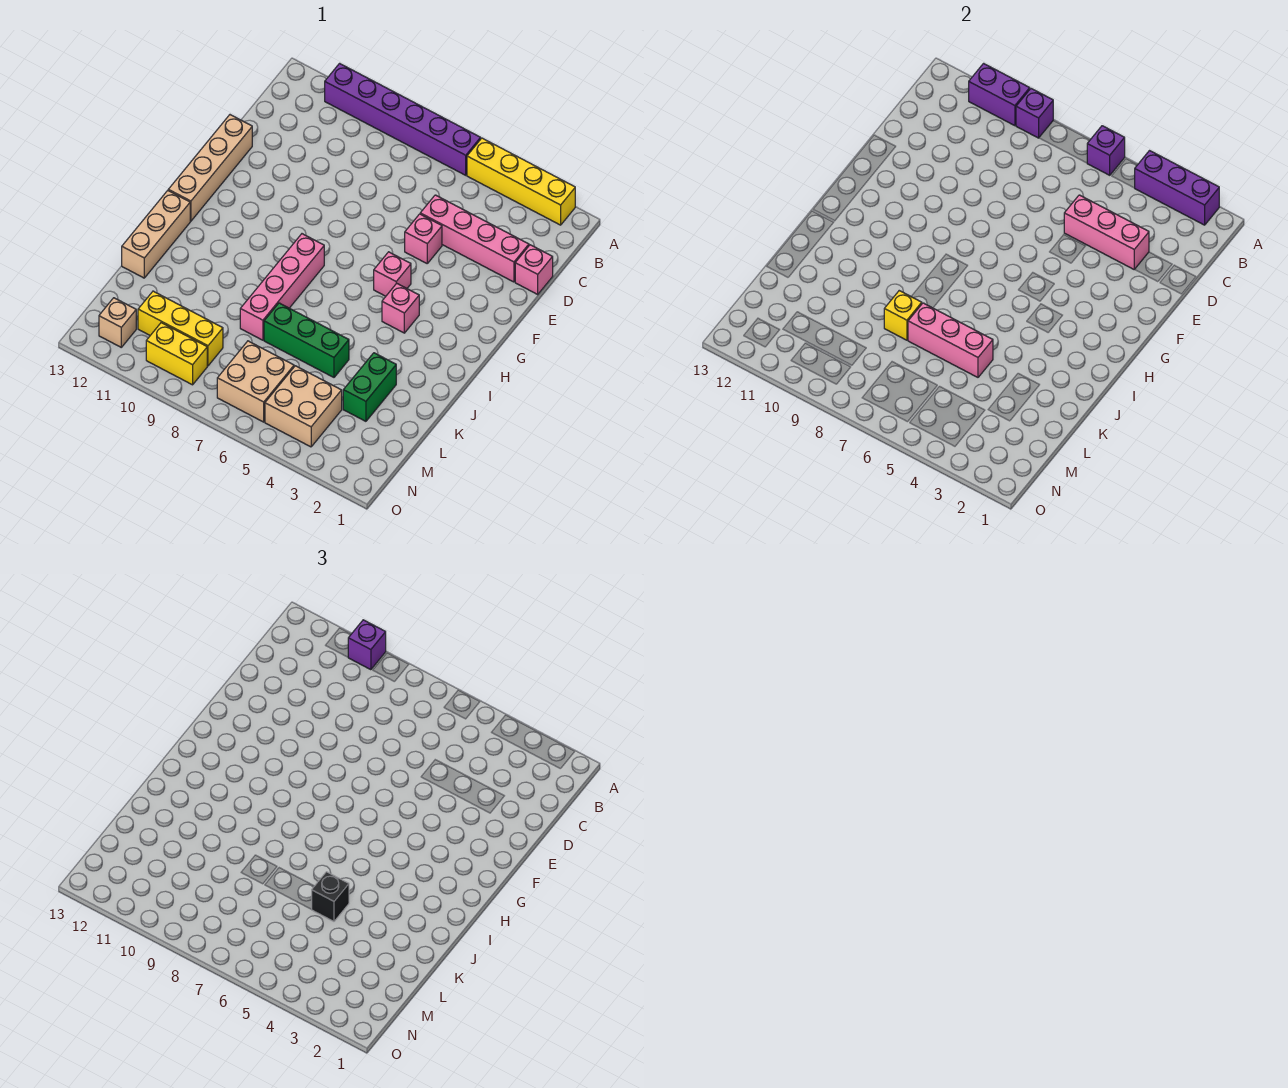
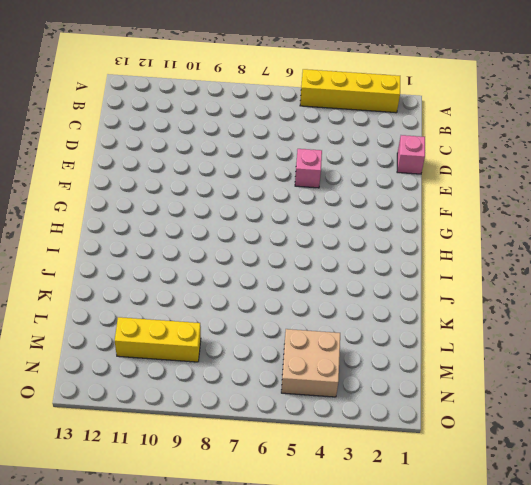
none -> purple 1x6 brick [325,63,481,175]
none -> pink 1x4 brick [420,195,529,282]
none -> tan 1x4 brick [168,115,252,221]

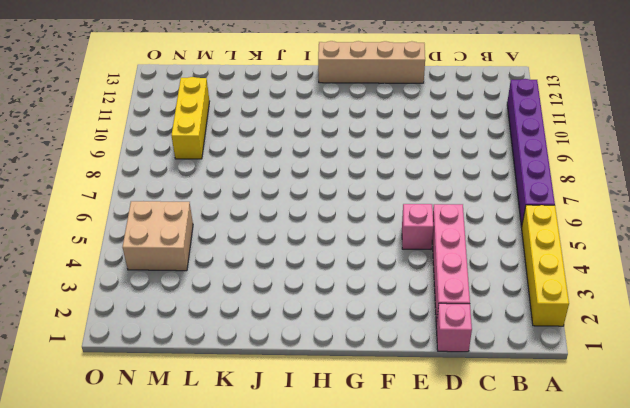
none -> pink 1x1 brick [374,252,411,296]
none -> pink 1x1 brick [382,283,419,333]
none -> pink 1x4 brick [240,234,324,340]

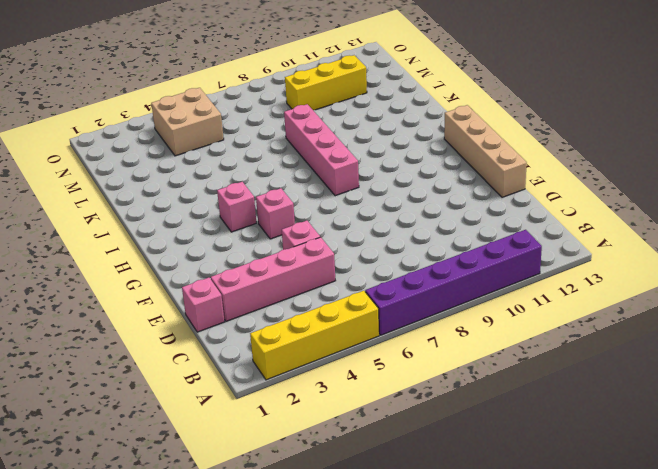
none -> tan 1x3 brick [122,191,190,278]
none -> green 1x2 brick [343,353,396,421]
none -> green 1x3 brick [264,303,349,377]

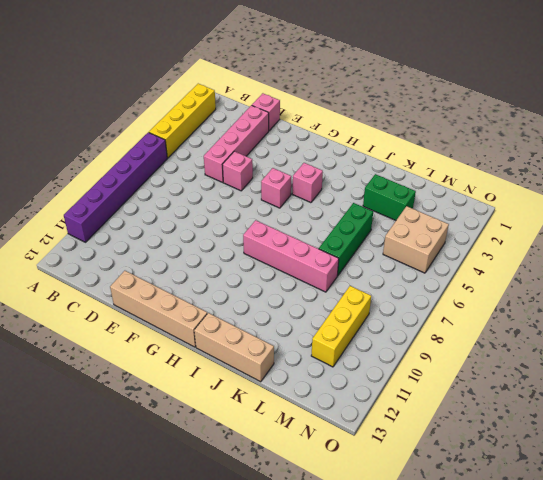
none -> tan 2x2 brick [217,341,294,422]
none -> yellow 1x2 brick [146,323,207,385]
none -> tan 1x1 brick [99,298,136,347]

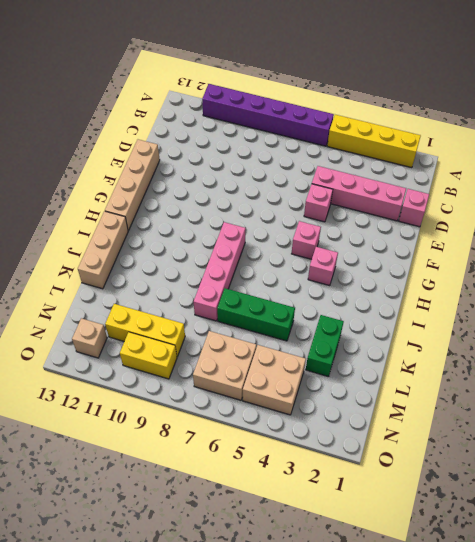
none -> purple 1x3 brick [1135,151,1219,225]
none -> purple 1x1 brick [1087,126,1125,175]
none -> purple 1x1 brick [1016,88,1053,138]

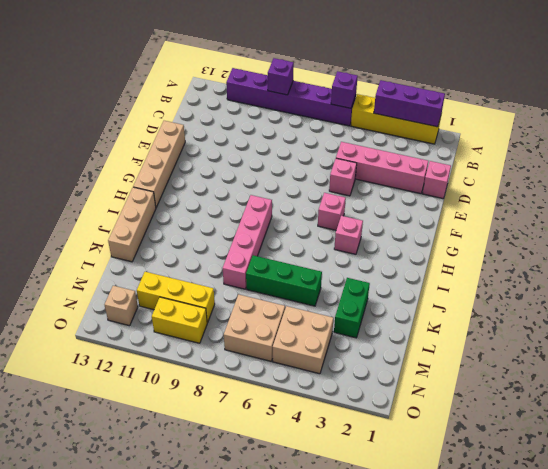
none -> purple 1x2 brick [969,63,1030,126]
none -> pink 1x3 brick [1064,195,1149,269]
none -> pink 1x3 brick [908,303,993,377]

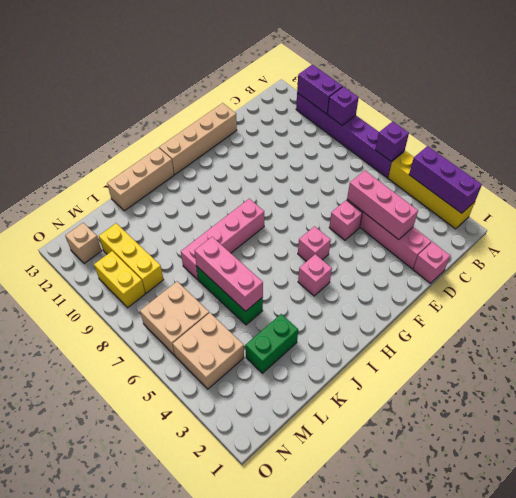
none -> yellow 1x1 brick [884,291,922,340]
none -> purple 1x1 brick [348,620,386,670]
none -> black 1x1 brick [311,872,349,921]

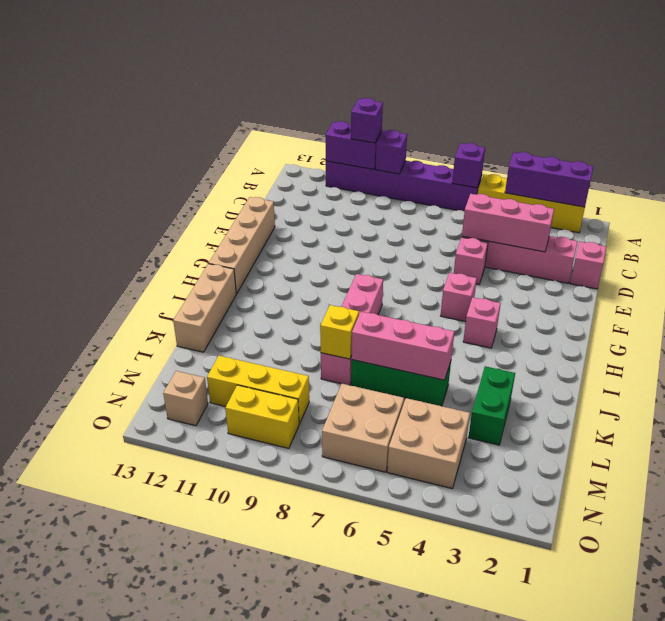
none -> black 1x1 brick [311,872,349,921]

